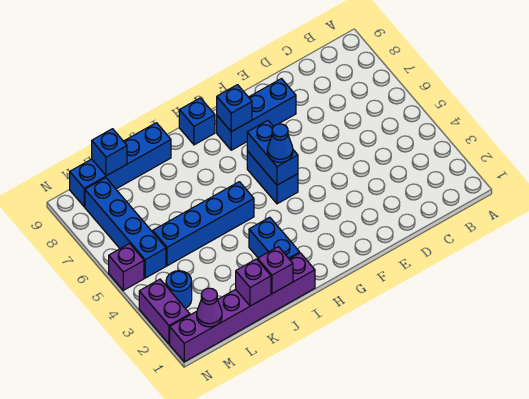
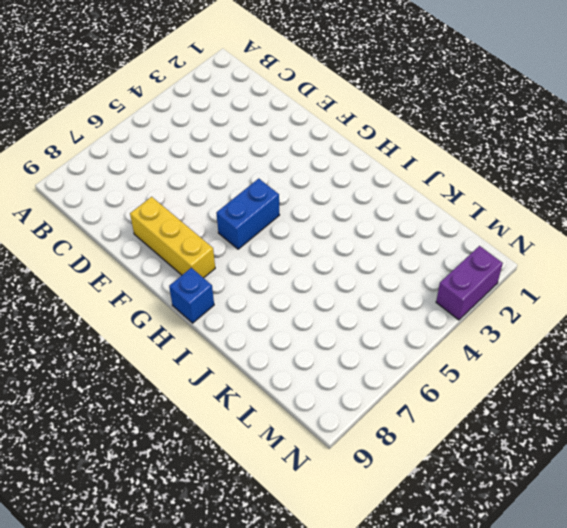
yellow 1x3 brick [130,197,215,278] -> blue 1x3 brick [217,79,296,150]
none -> purple 1x6 brick [170,253,315,362]
none -> blue 1x2 brick [249,217,300,259]
none -> blue 1x4 brick [153,182,254,266]

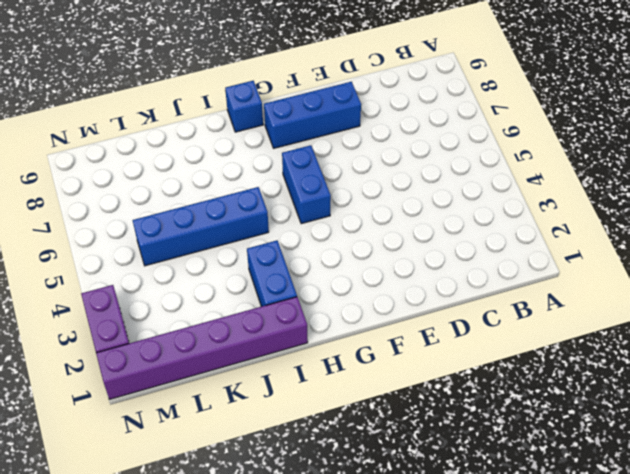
none -> blue 1x4 brick [70,123,171,207]
none -> blue 1x1 round brick [166,271,192,308]
none -> blue 1x4 brick [85,178,166,278]

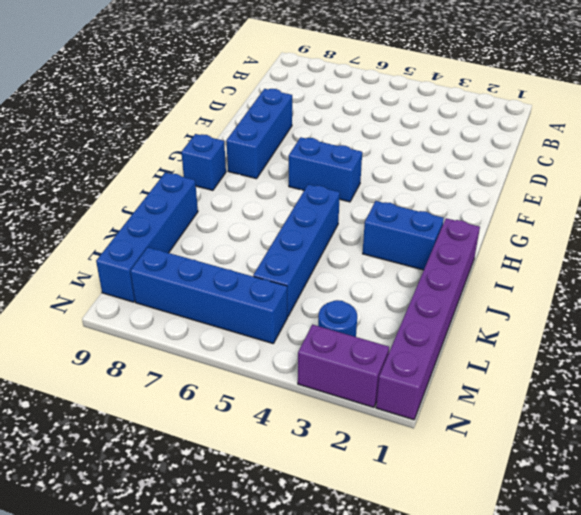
none -> purple 1x1 brick [109,244,144,290]
none -> blue 1x2 brick [247,121,298,185]
none -> blue 1x1 brick [217,85,252,132]

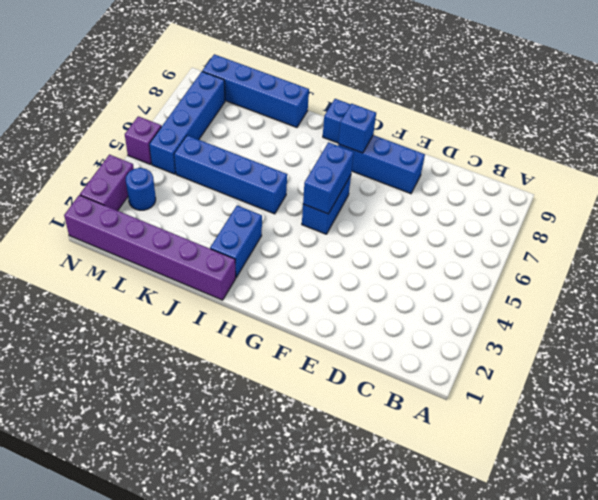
none -> purple 1x1 brick [258,247,293,294]
none -> purple 1x1 brick [236,259,271,306]
none -> blue 1x1 brick [92,129,127,176]

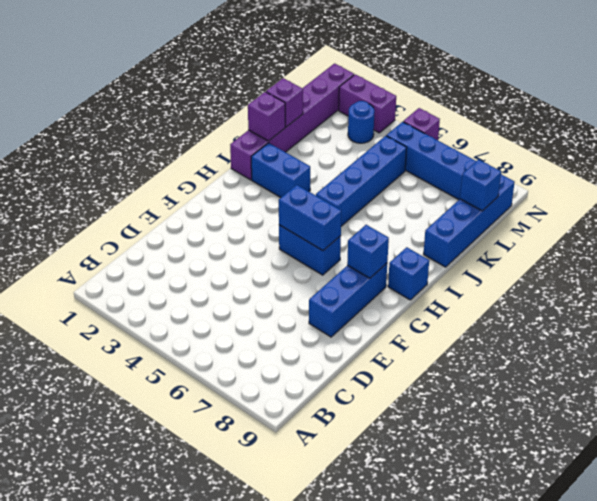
none -> purple 1x1 cone [197,288,222,327]
none -> blue 1x1 cone [267,124,293,162]

